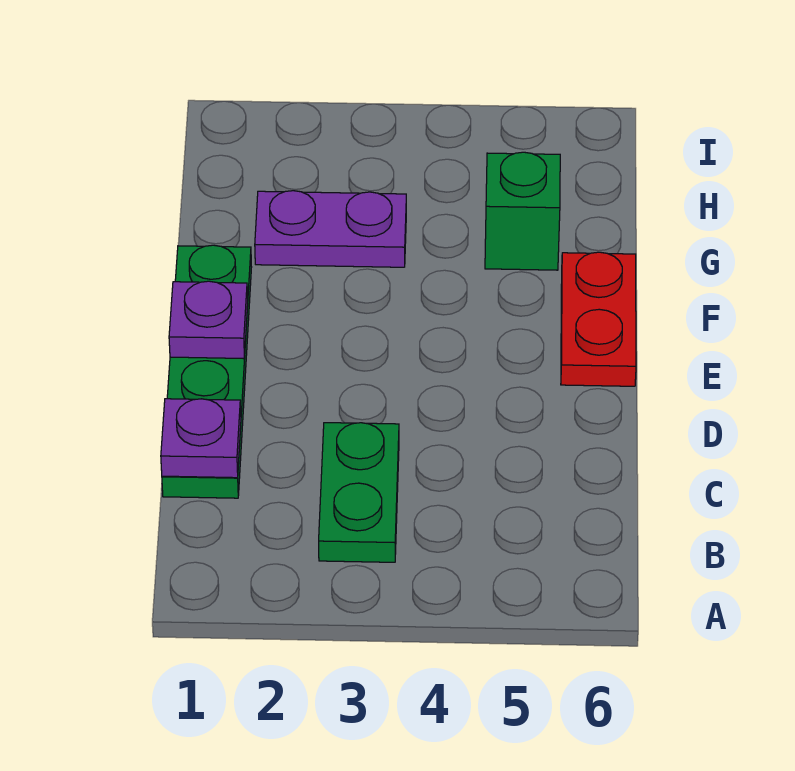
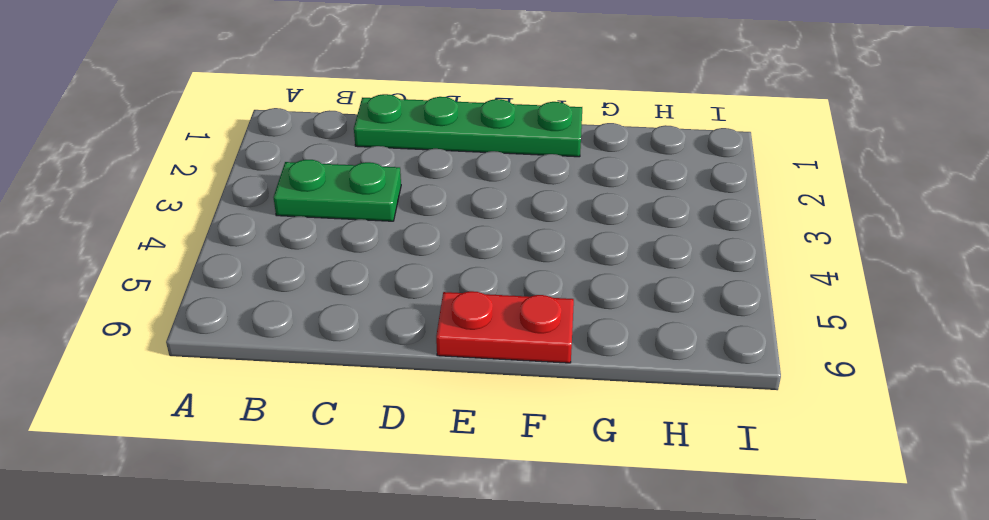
none -> purple 1x2 plate [255,191,406,267]
none -> green 1x1 brick [485,152,560,270]

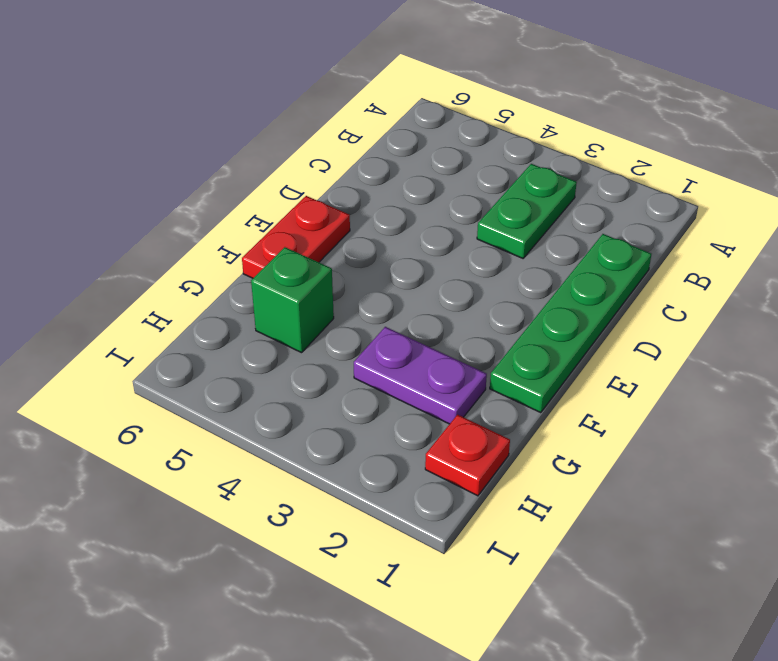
red 1x1 plate [425,415,510,496] -> none
none -> purple 1x1 plate [161,399,241,478]
none -> purple 1x1 plate [169,281,248,359]

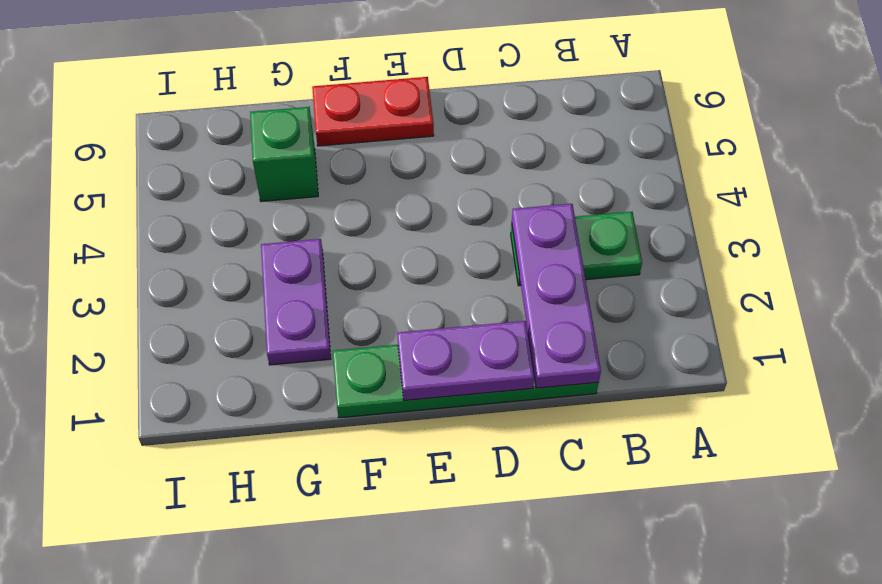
purple 1x3 plate [512,204,601,388] -> purple 1x1 plate [161,399,241,478]
purple 1x2 plate [397,321,534,401] -> purple 1x1 plate [169,281,248,359]

